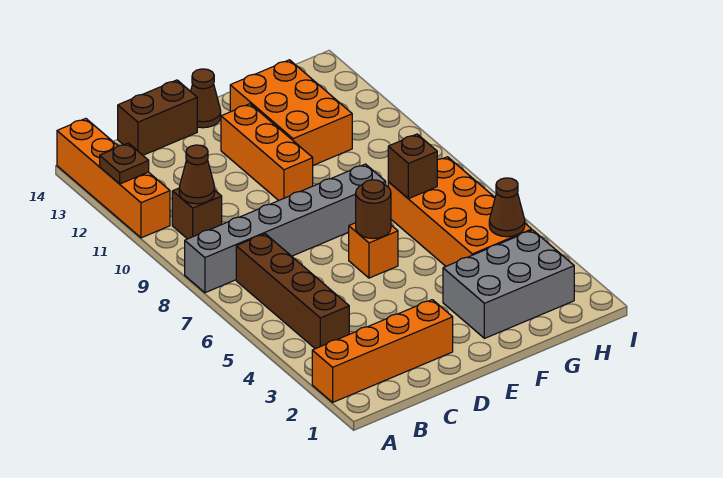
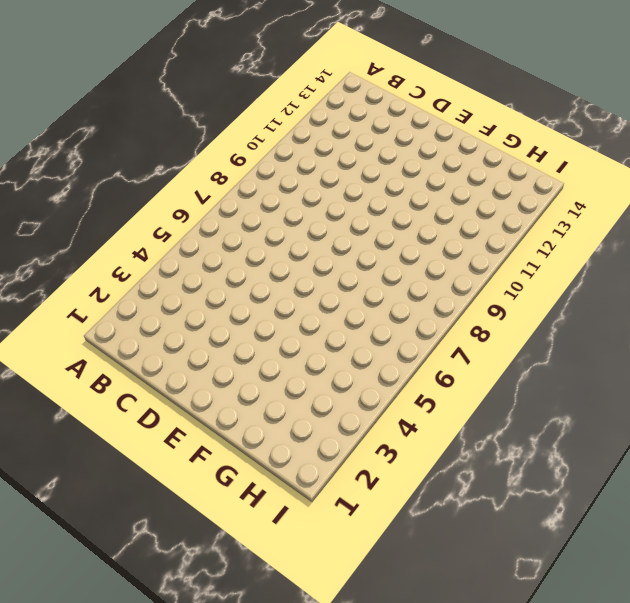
none -> orange 1x4 brick [312,300,453,402]
none -> grey 1x6 brick [185,164,386,293]
none -> orange 1x4 brick [57,118,170,238]

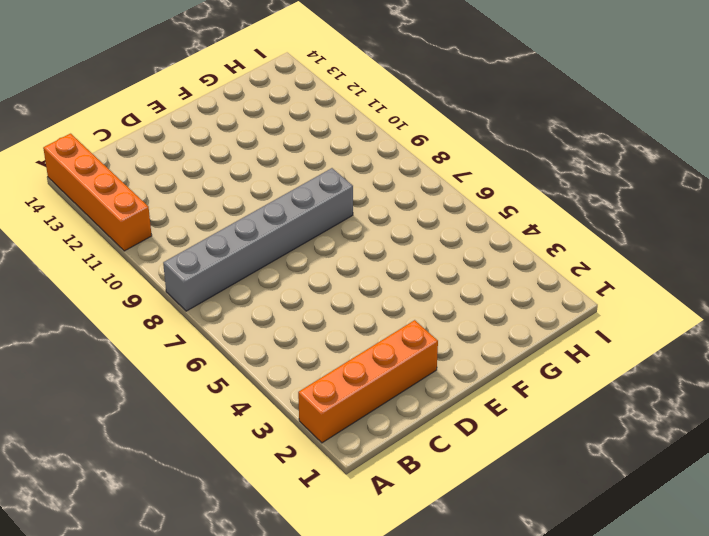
none -> brown 1x4 brick [236,234,349,349]
none -> brown 1x1 brick [172,188,222,239]
none -> brown 1x2 brick [118,80,197,155]

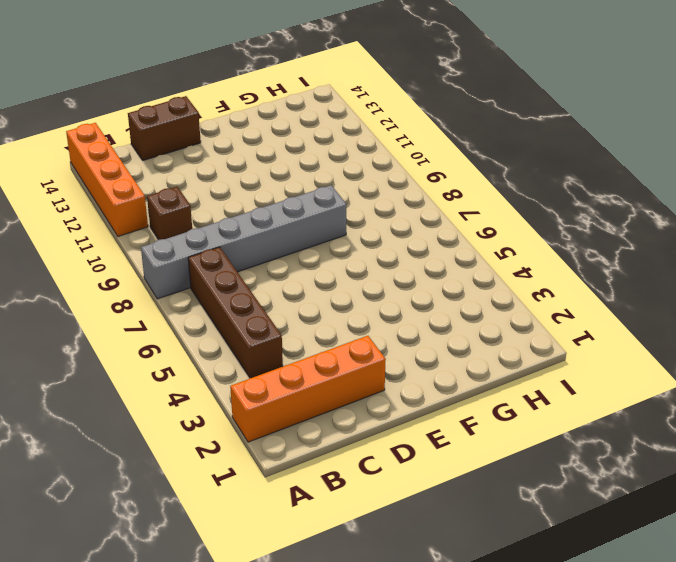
none -> orange 1x1 brick [349,223,398,278]
none -> orange 1x3 brick [221,104,313,200]
none -> brown 1x1 cone [191,69,221,128]

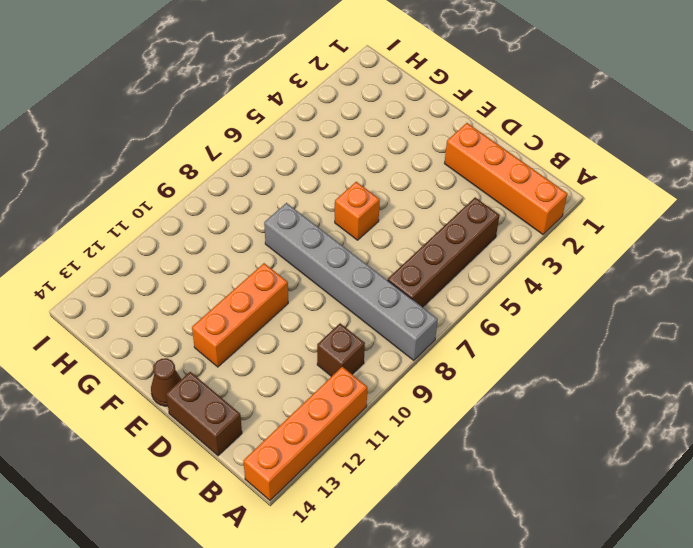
none -> grey 2x3 brick [443,230,574,338]
none -> orange 2x3 brick [230,60,352,165]
none -> orange 2x4 brick [388,157,532,266]

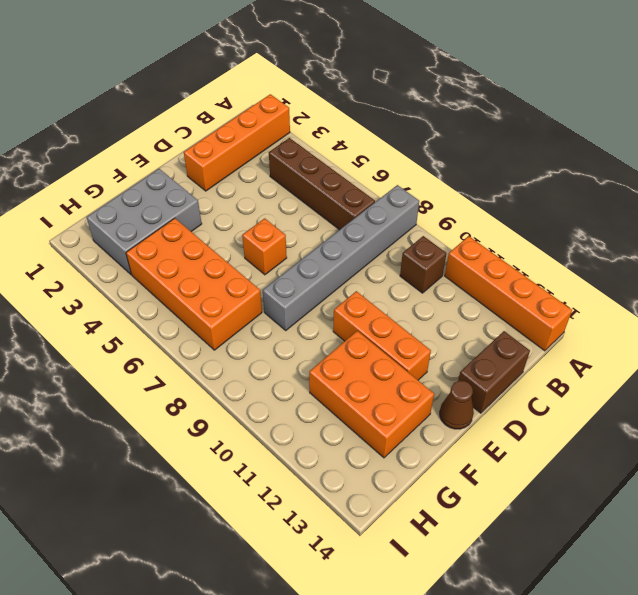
none -> brown 1x1 plate [100,143,149,184]
none -> brown 1x1 cone [179,145,215,204]
none -> brown 1x1 round brick [356,180,391,238]

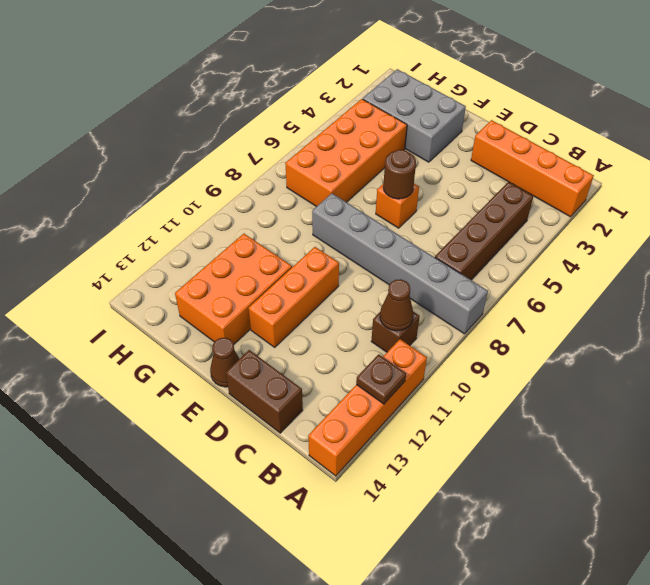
none -> brown 1x1 brick [388,134,437,199]
none -> brown 1x1 cone [489,178,525,237]

